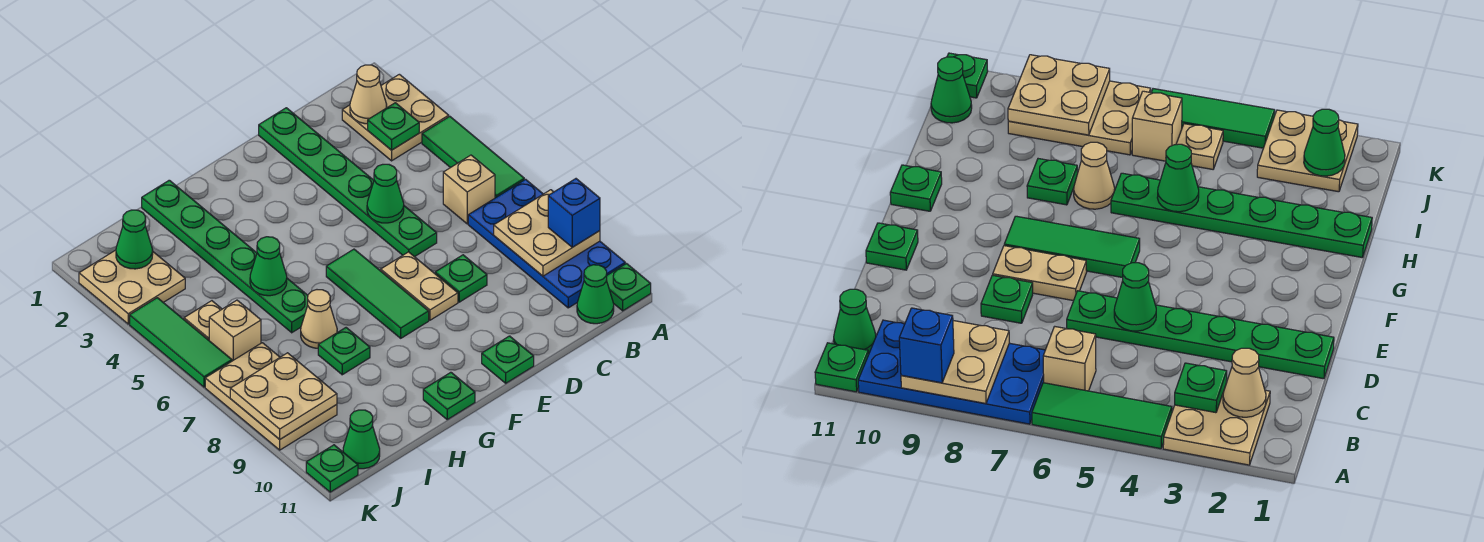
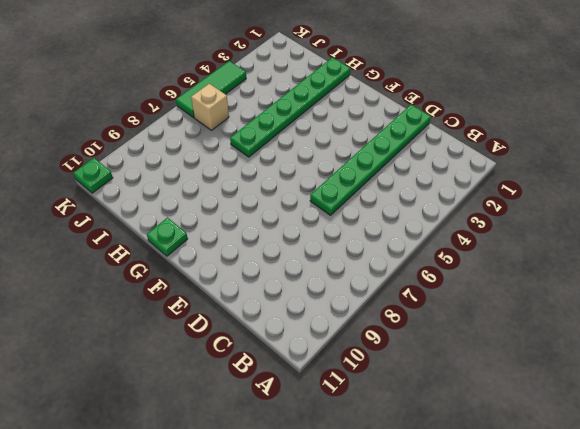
none -> tan 2x2 plate [342,74,449,161]
none -> green 1x3 tile [422,116,524,198]
none -> blue 2x4 plate [468,179,625,308]
none -> green 1x1 plate [606,264,651,311]

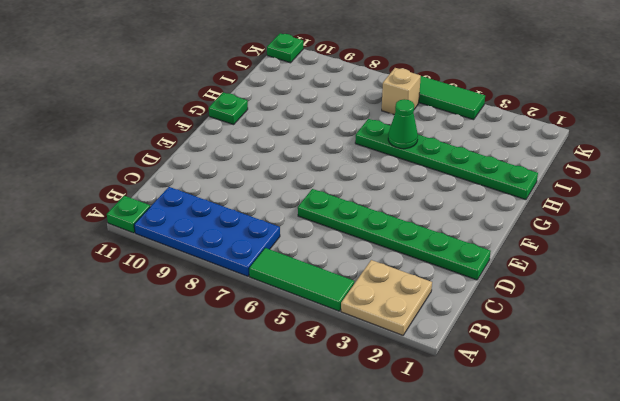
none -> tan 1x1 brick [443,155,495,224]
none -> green 1x1 cone [577,265,614,324]
none -> green 1x1 plate [435,255,487,302]
none -> tan 1x2 plate [381,252,458,320]

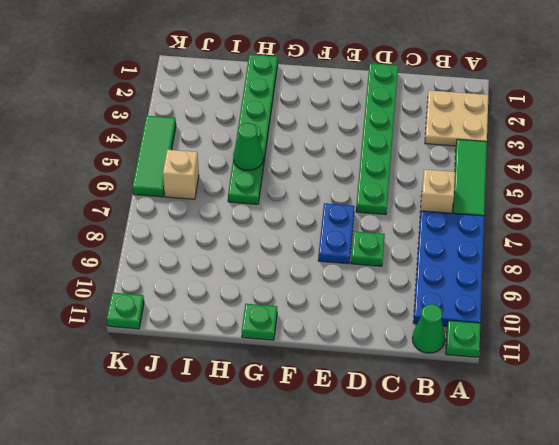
blue 1x2 plate [318,203,355,264] -> tan 1x2 plate [381,252,458,320]
none -> green 1x1 plate [482,336,534,383]
none -> green 1x3 tile [326,249,429,338]
none -> tan 1x1 cone [301,290,337,348]
none -> green 1x1 plate [318,328,370,375]

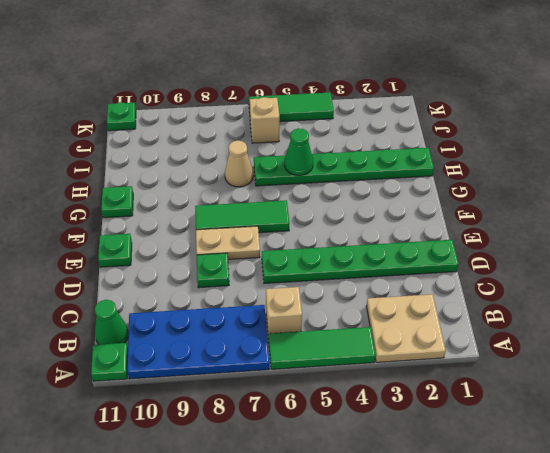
none -> green 1x1 plate [318,328,370,375]
none -> tan 2x2 plate [79,250,185,324]
none -> tan 1x1 plate [184,301,222,340]
none -> tan 2x3 plate [205,343,337,450]

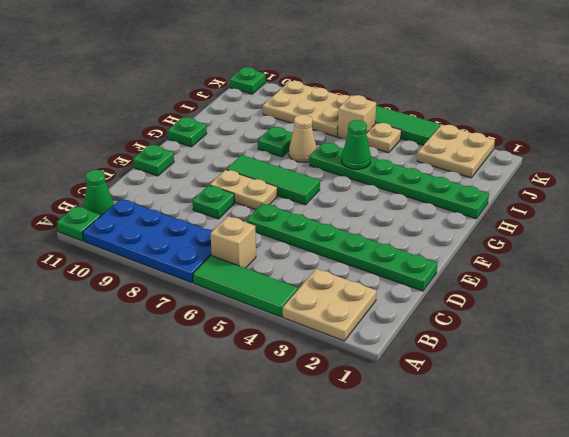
none -> green 1x1 cone [343,410,380,469]
none -> tan 2x2 plate [494,190,600,276]
none -> tan 1x1 cone [350,65,387,124]
none -> green 1x1 plate [368,103,419,150]

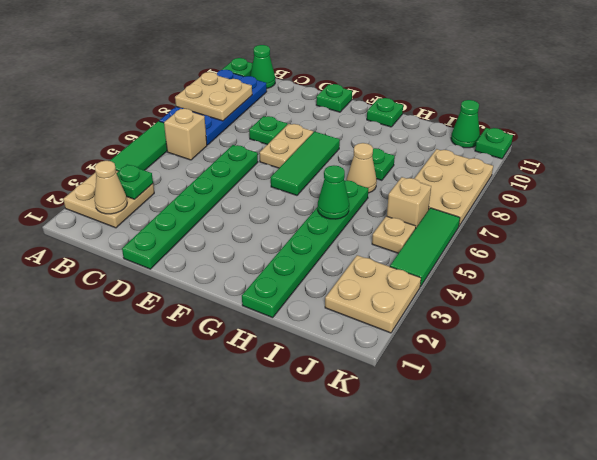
none -> green 1x1 cone [367,164,404,223]
none -> green 1x1 cone [116,210,153,269]
none -> tan 2x2 plate [230,353,337,439]
none -> blue 1x1 brick [548,179,600,247]

